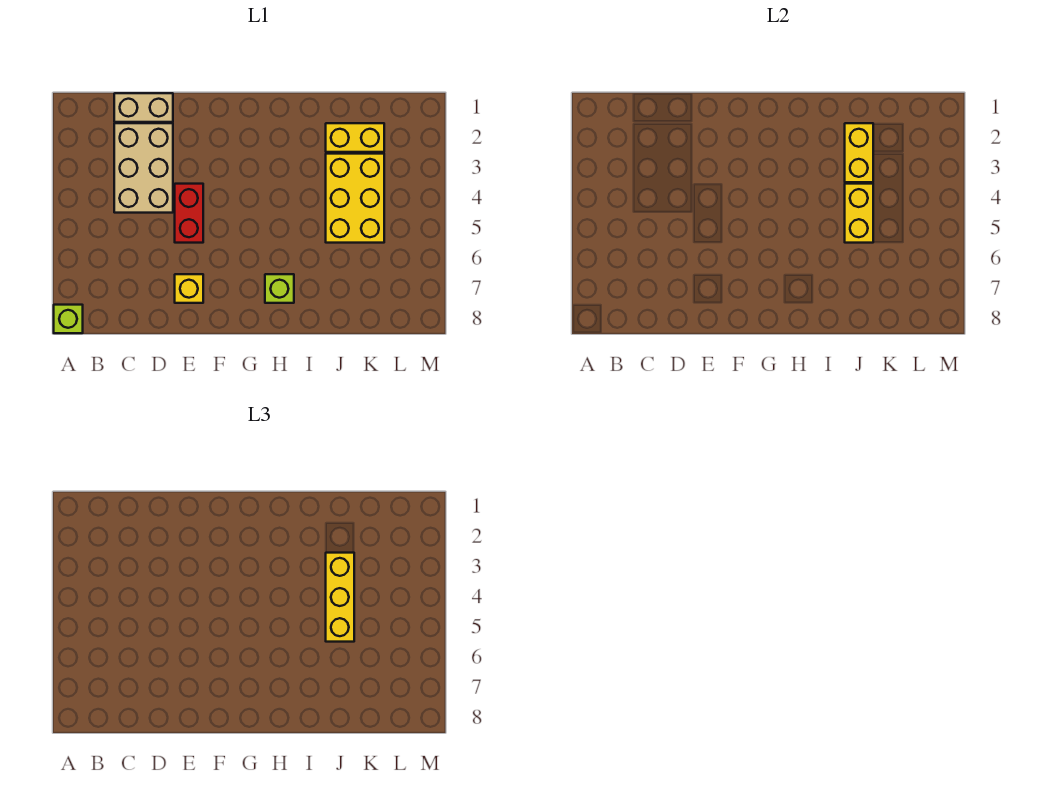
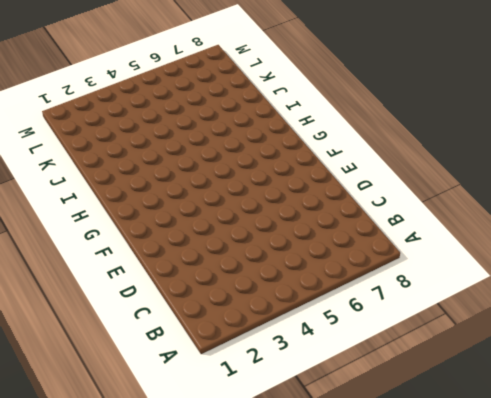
none -> lime 1x1 brick [54,305,83,333]
none -> tan 1x2 brick [114,93,173,122]

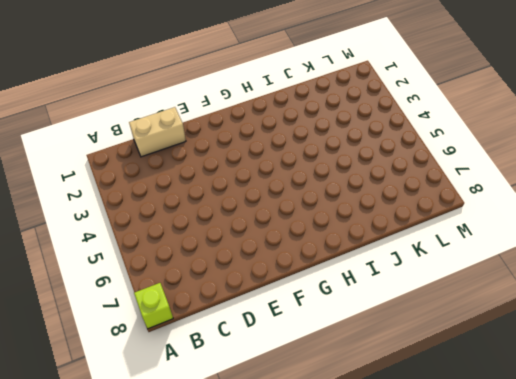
none -> tan 2x3 brick [114,123,173,213]
none -> red 1x2 brick [175,184,203,243]

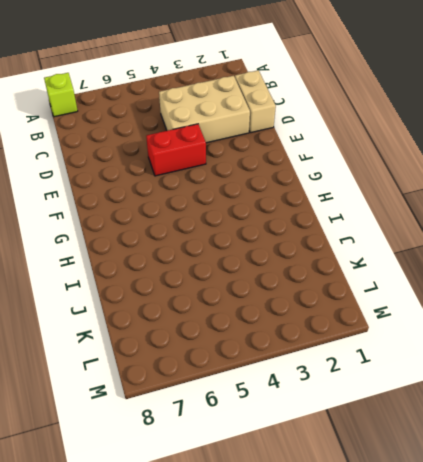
none -> yellow 1x1 brick [175,274,203,303]
none -> lime 1x1 brick [265,274,294,303]

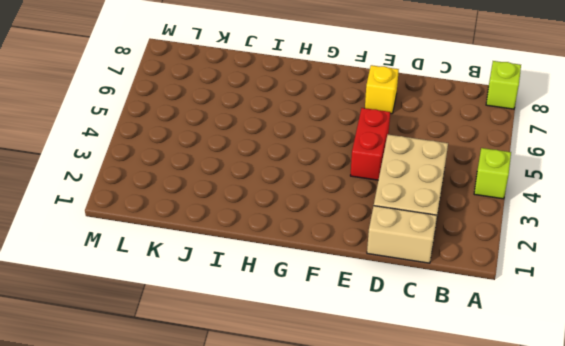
lime 1x1 brick [474,148,511,199] -> lime 1x1 brick moved to [265,274,294,303]
none -> yellow 1x2 brick [326,123,384,152]
none -> yellow 2x3 brick [326,154,384,243]

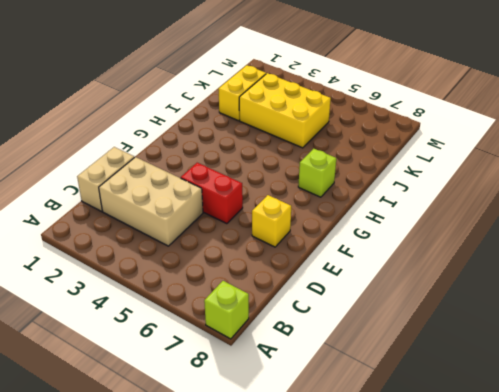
none -> yellow 1x2 brick [845,123,873,182]
none -> yellow 1x2 brick [845,184,873,243]

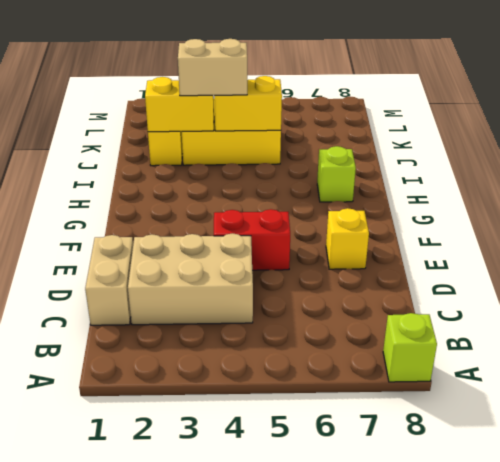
tan 1x2 brick [178,39,247,96] -> yellow 1x3 brick [326,553,354,642]

